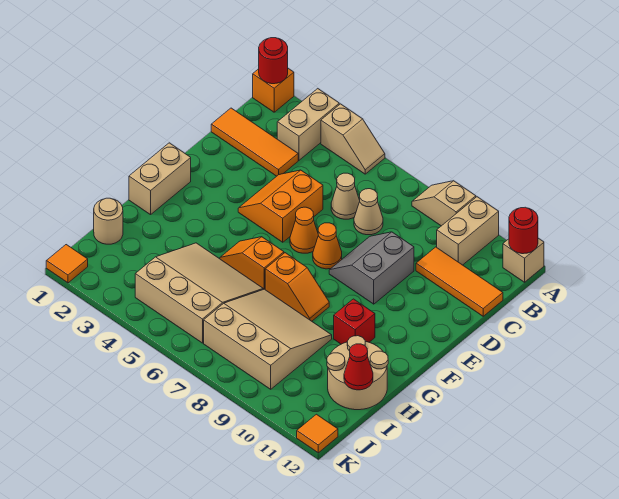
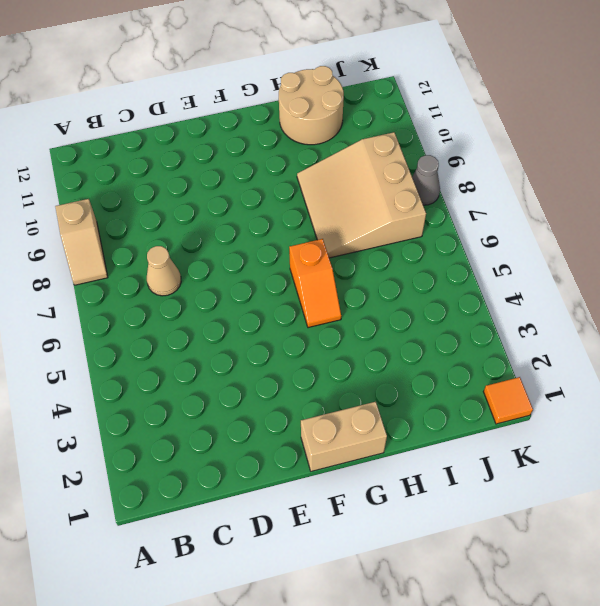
grey 1x1 cone [412,155,440,205] -> none
none -> orange 1x1 brick [253,69,294,112]
none -> tan 1x2 brick [277,89,339,160]
none -> tan 1x2 slope [321,104,385,174]

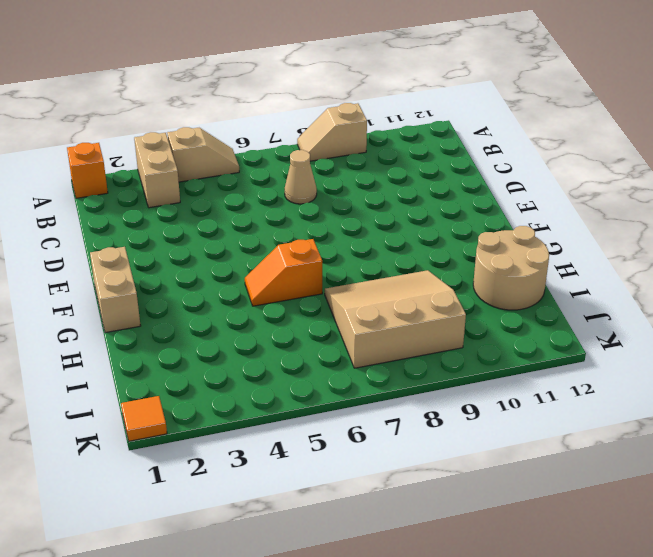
none -> tan 1x2 brick [437,197,499,265]
none -> tan 1x1 brick [503,238,544,282]
none -> orange 1x3 tile [211,108,298,176]

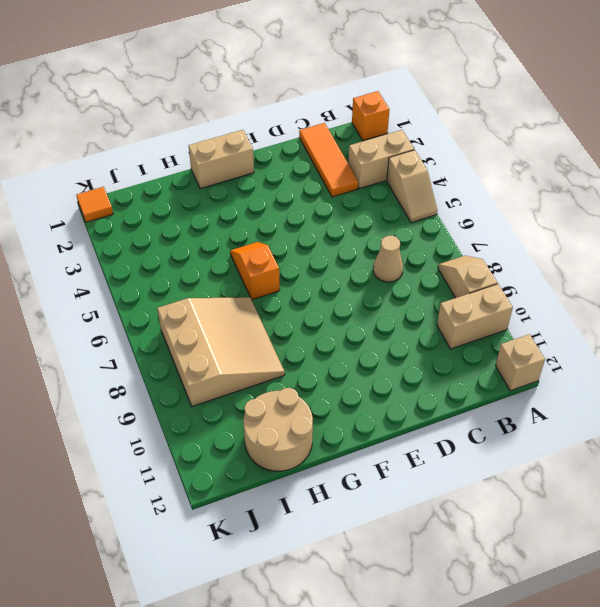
none -> tan 1x1 cone [331,173,360,219]
none -> orange 1x3 tile [416,247,503,316]
none -> orange 2x2 slope [238,170,323,242]

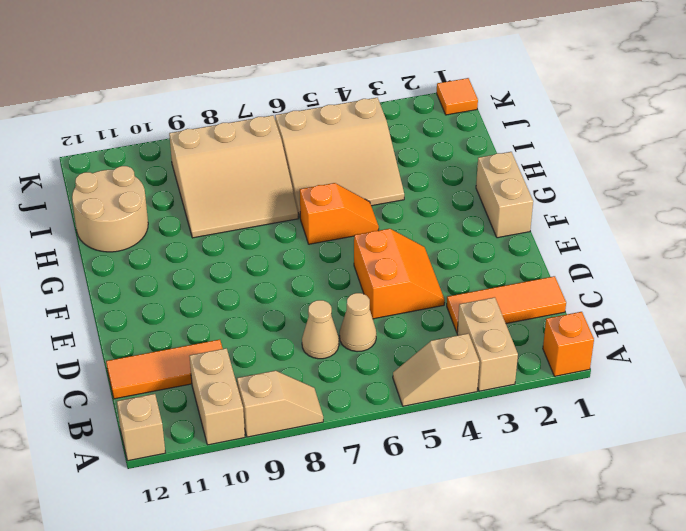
none -> grey 2x2 slope [329,232,414,304]
none -> orange 1x1 cone [290,207,318,253]
none -> orange 1x1 cone [313,223,342,269]

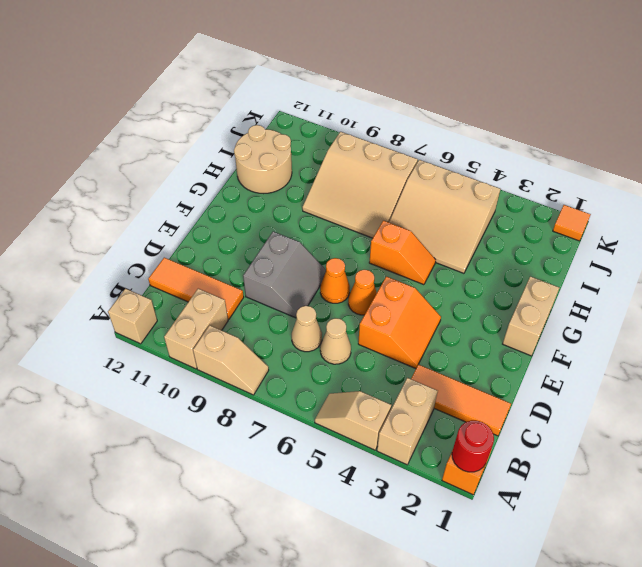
none -> orange 1x2 slope [265,253,329,321]
none -> red 1x1 brick [334,299,375,344]
none -> tan 1x1 round brick [94,198,123,244]

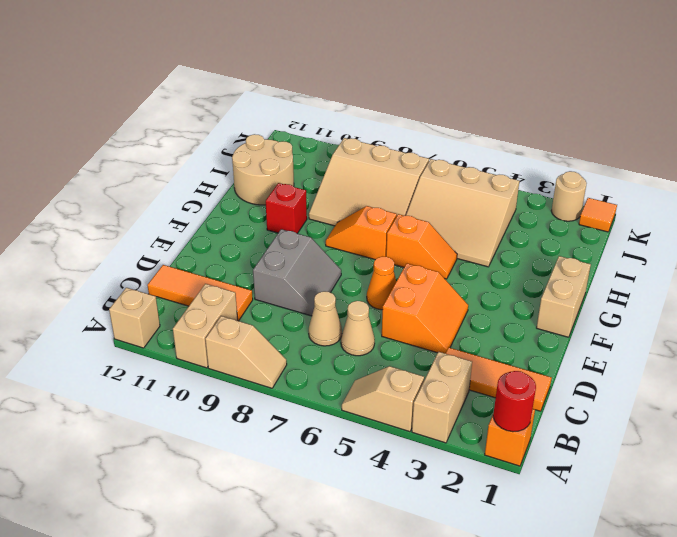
tan 1x1 round brick [551,171,587,221] -> tan 1x1 round brick moved to [94,198,123,244]
none -> orange 1x1 cone [313,223,342,269]
none -> orange 1x1 tile [297,414,338,453]
none -> red 1x1 round brick [509,207,538,254]

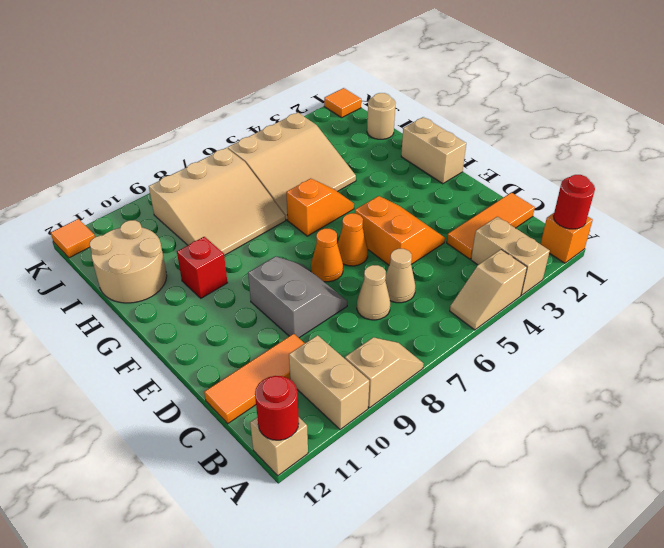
none -> orange 1x2 slope [265,253,329,321]
none -> red 1x1 cone [344,344,373,390]

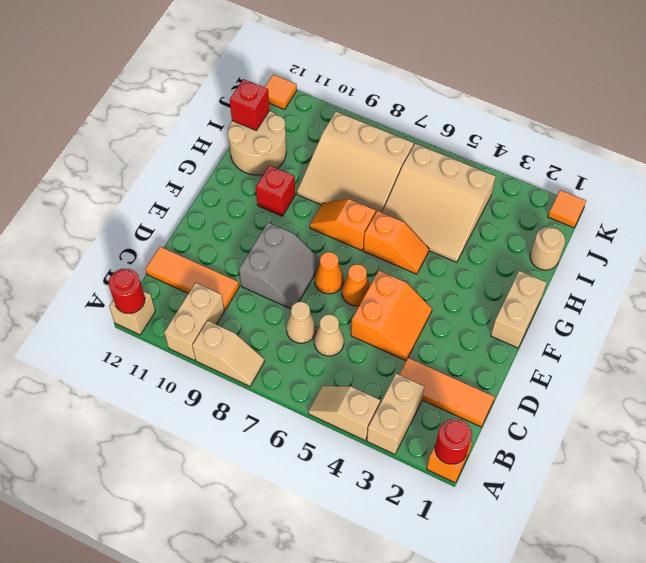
red 1x1 brick [230,79,270,130] -> red 1x1 cone [344,344,373,390]

